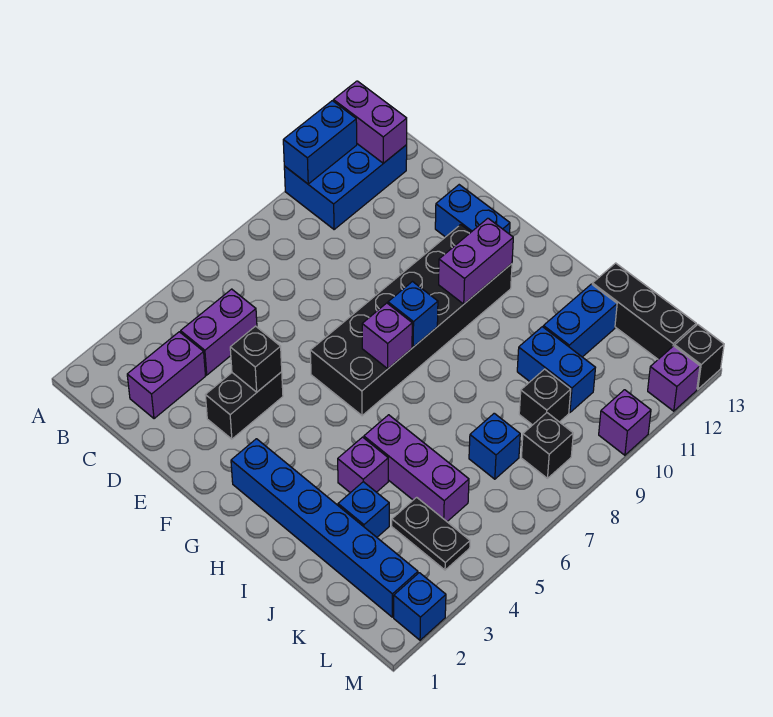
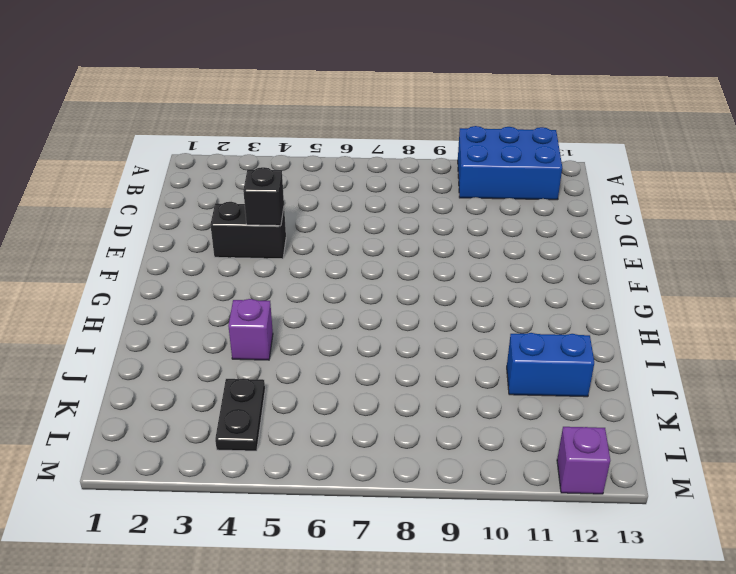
none -> purple 1x2 brick [127,332,205,419]
none -> purple 1x2 brick [181,289,257,375]
none -> blue 1x2 brick [435,185,510,237]

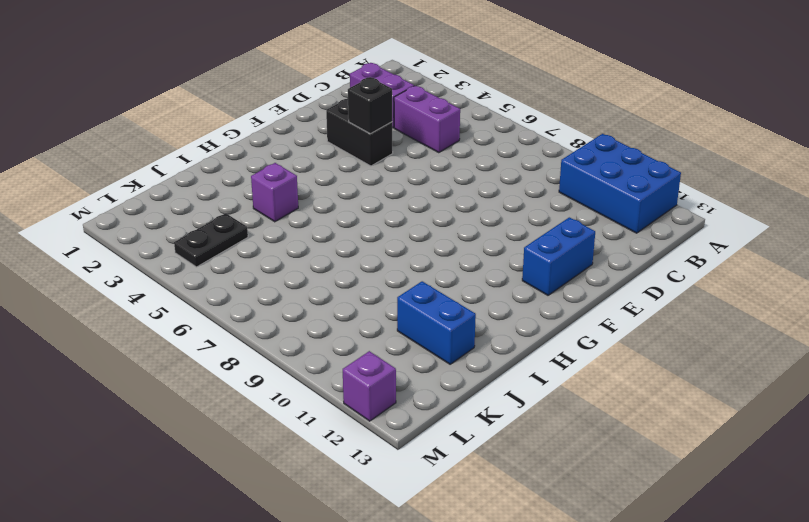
none -> black 2x6 brick [310,225,512,416]
none -> blue 1x6 brick [231,439,418,617]
none -> purple 1x3 brick [364,415,469,521]

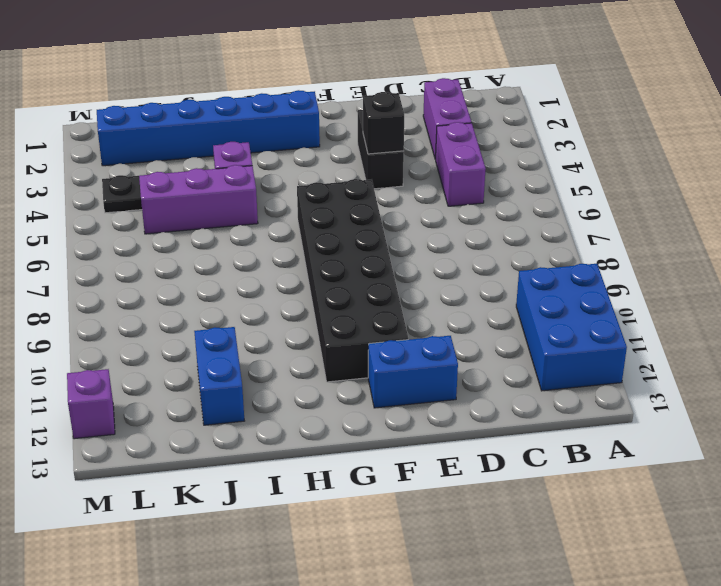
none -> blue 1x1 brick [338,482,389,537]
none -> blue 1x2 brick [517,327,595,413]
none -> black 1x3 brick [592,263,696,359]

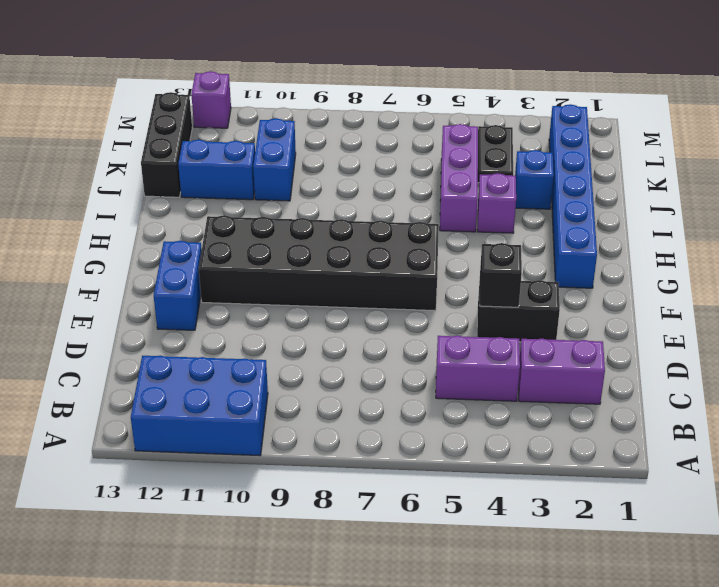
none -> blue 1x1 brick [469,413,520,479]
none -> black 1x1 brick [519,369,571,425]
none -> black 1x1 brick [521,413,573,478]

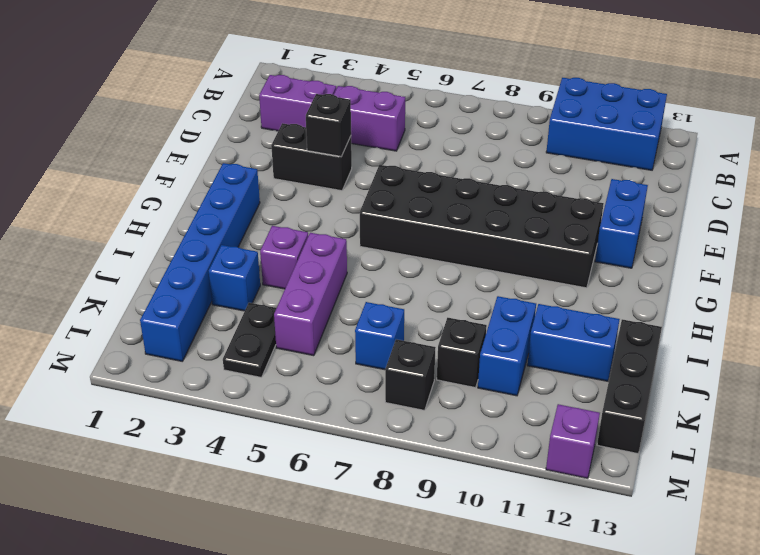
none -> blue 1x1 brick [394,573,446,640]
none -> purple 1x1 brick [599,390,651,455]
none -> black 1x1 brick [675,324,724,389]

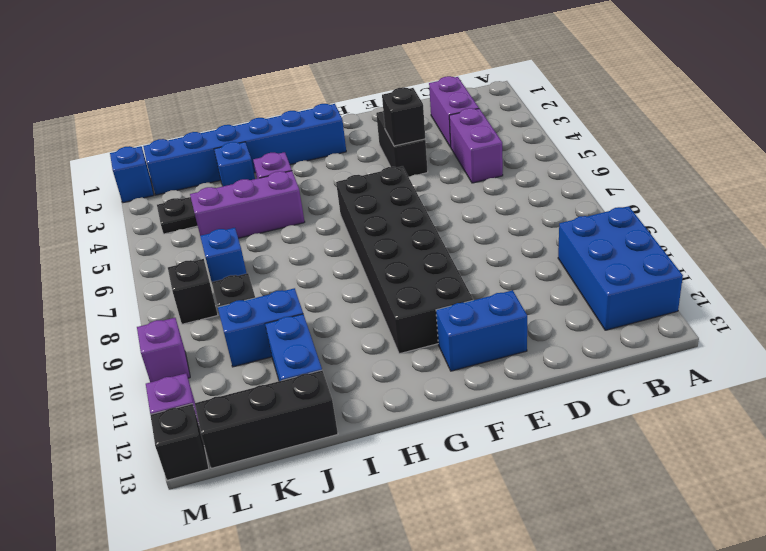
none -> blue 1x2 brick [283,101,357,184]
none -> purple 1x2 brick [333,81,407,163]
none -> purple 1x1 brick [362,303,412,369]

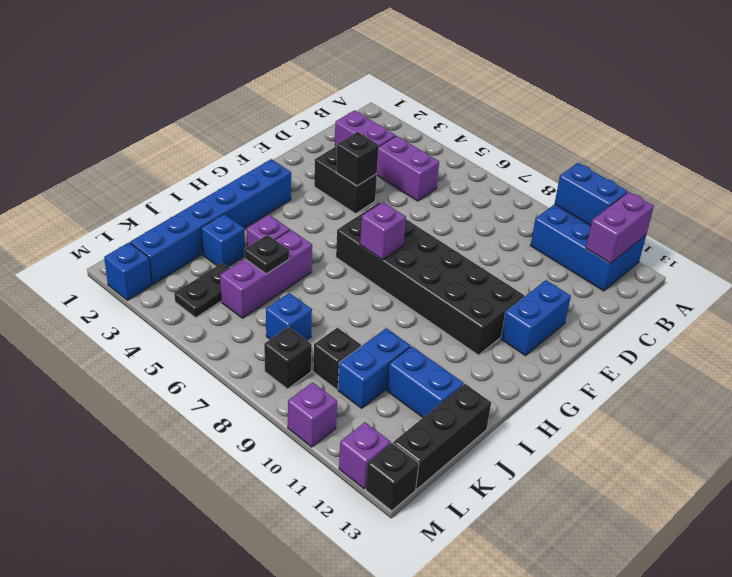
black 1x1 plate [244,235,289,274] -> none
none -> blue 1x1 brick [388,282,438,347]
none -> purple 1x2 brick [439,218,513,304]

